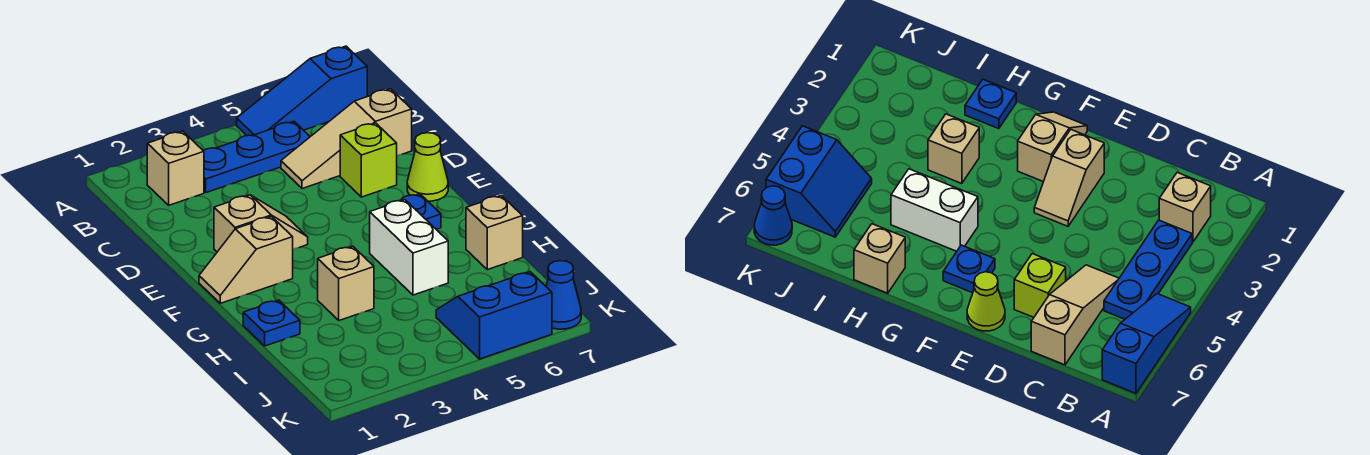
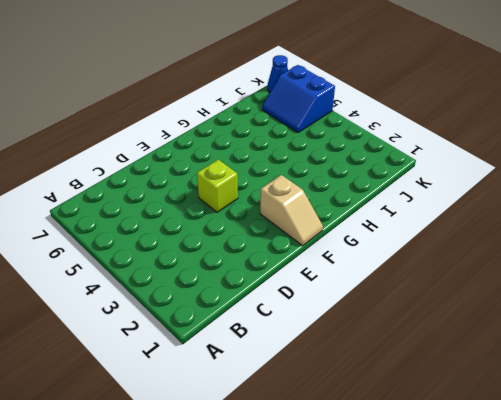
lime 1x1 brick [197,160,238,212] -> lime 1x1 brick moved to [340,123,397,197]
none -> blue 1x3 slope [237,46,367,136]
none -> tan 1x1 brick [147,131,204,205]
none -> blue 1x3 plate [204,121,310,193]

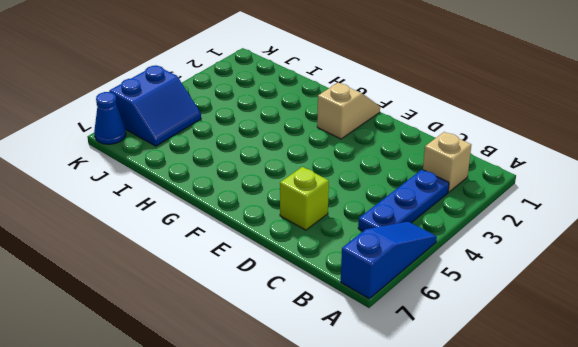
none -> tan 1x3 slope [281,89,412,189]
none -> tan 1x2 slope [214,195,308,252]
none -> lime 1x1 cone [407,133,448,201]

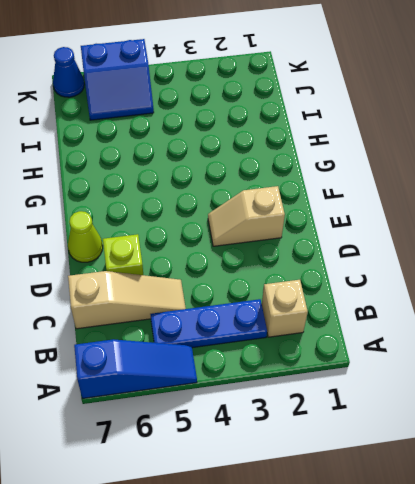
none -> tan 1x2 slope [199,217,293,303]
none -> blue 1x1 plate [401,194,441,229]
none -> white 1x2 brick [370,200,448,295]

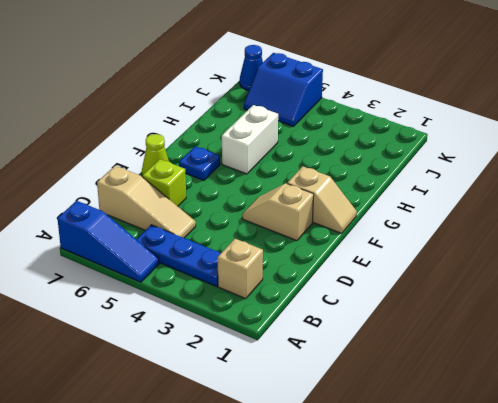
none -> blue 1x1 plate [243,300,300,346]
none -> tan 1x1 brick [318,246,374,320]
none -> tan 1x1 brick [466,195,523,270]

